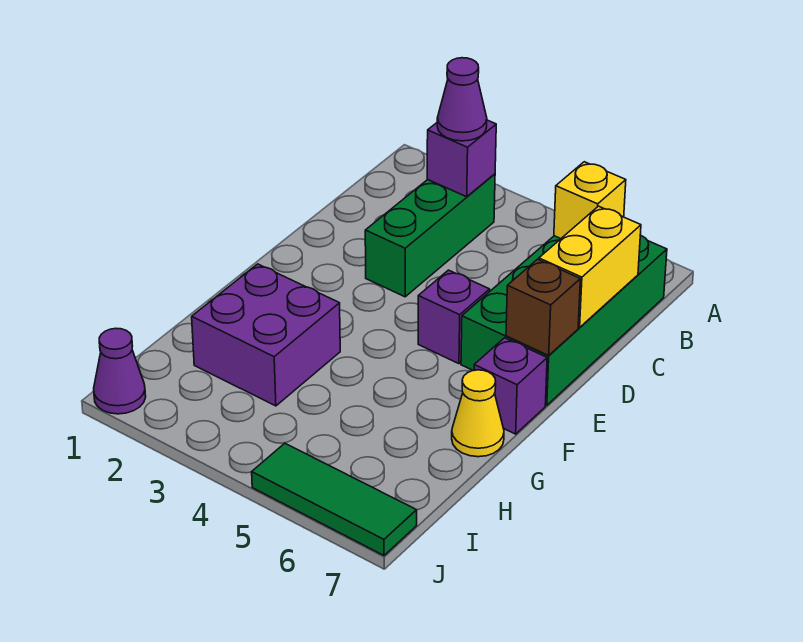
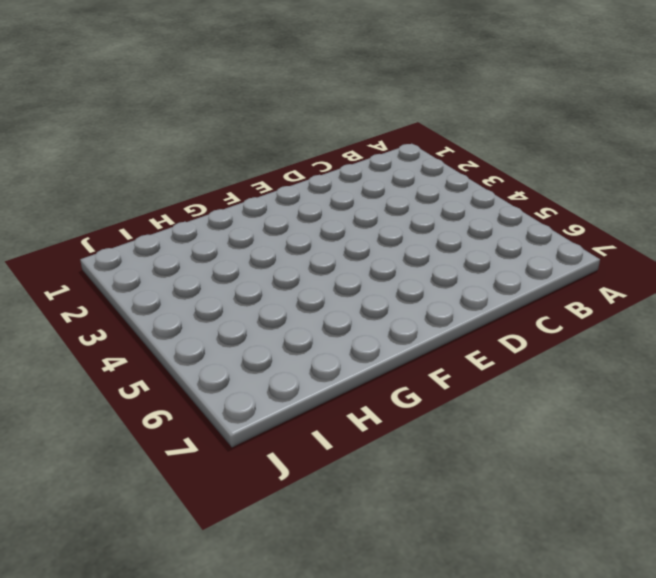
none -> green 1x3 brick [365,174,495,297]
none -> green 2x4 brick [461,235,667,405]
none -> purple 1x1 brick [418,270,490,364]

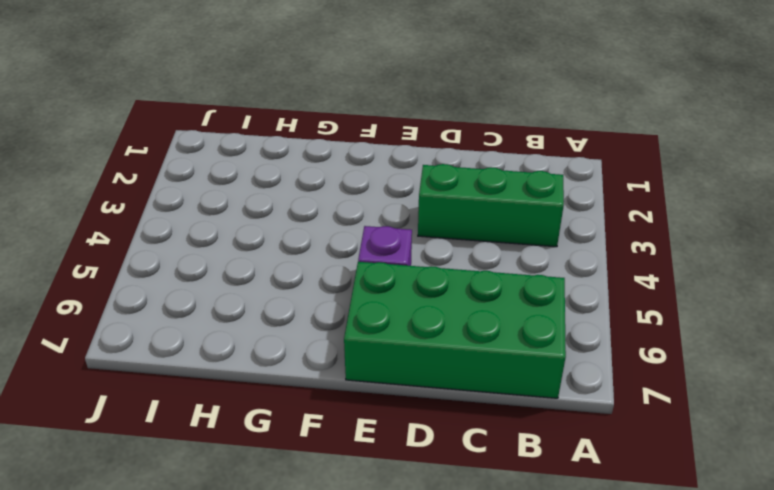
none -> purple 1x1 brick [474,338,547,434]
none -> purple 2x2 brick [192,264,340,406]
none -> yellow 1x1 cone [452,370,504,457]

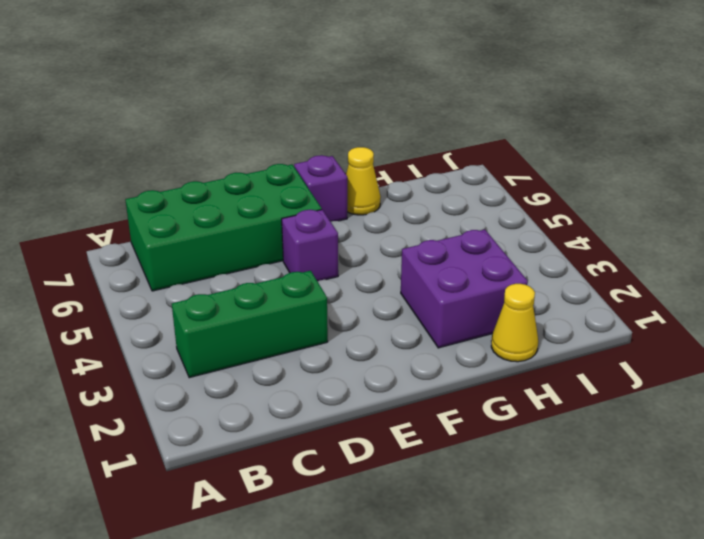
yellow 1x1 cone [491,284,538,362] -> none
none -> purple 1x1 cone [94,328,146,414]
none -> green 1x3 tile [252,443,417,555]
none -> purple 1x1 brick [427,120,496,197]

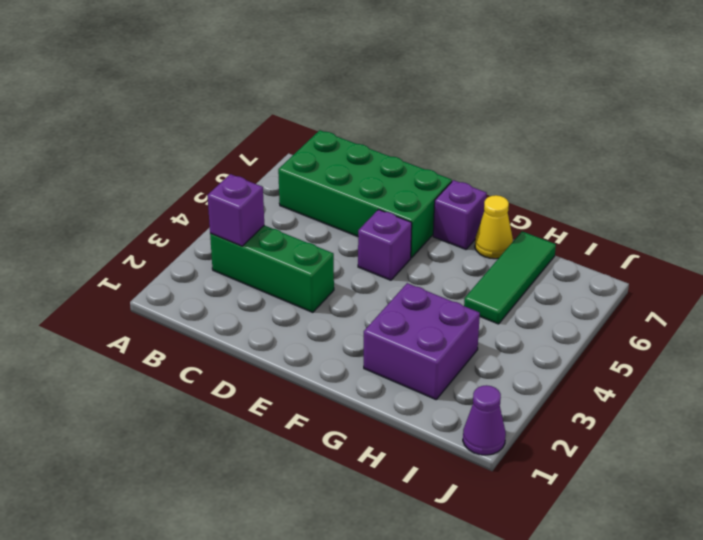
green 1x3 tile [464,231,556,324] -> green 1x3 tile moved to [252,443,417,555]
none -> yellow 1x1 brick [554,162,626,239]
none -> yellow 1x2 brick [539,206,641,328]
none -> brown 1x1 brick [506,259,580,355]

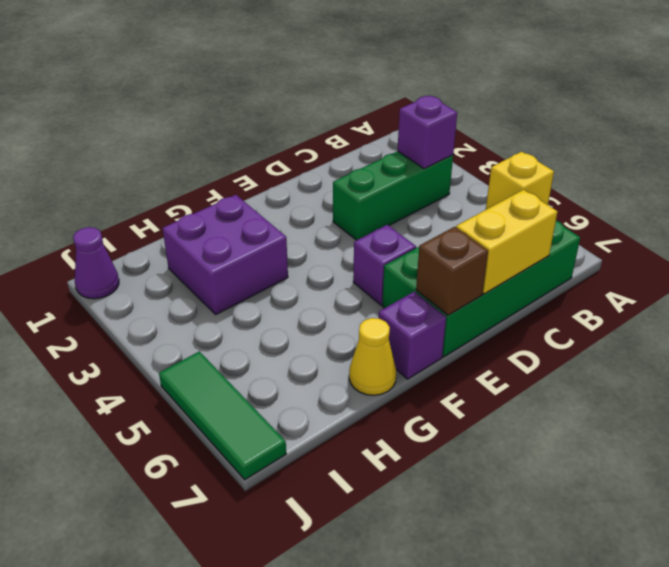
none -> purple 1x1 cone [437,58,487,141]

